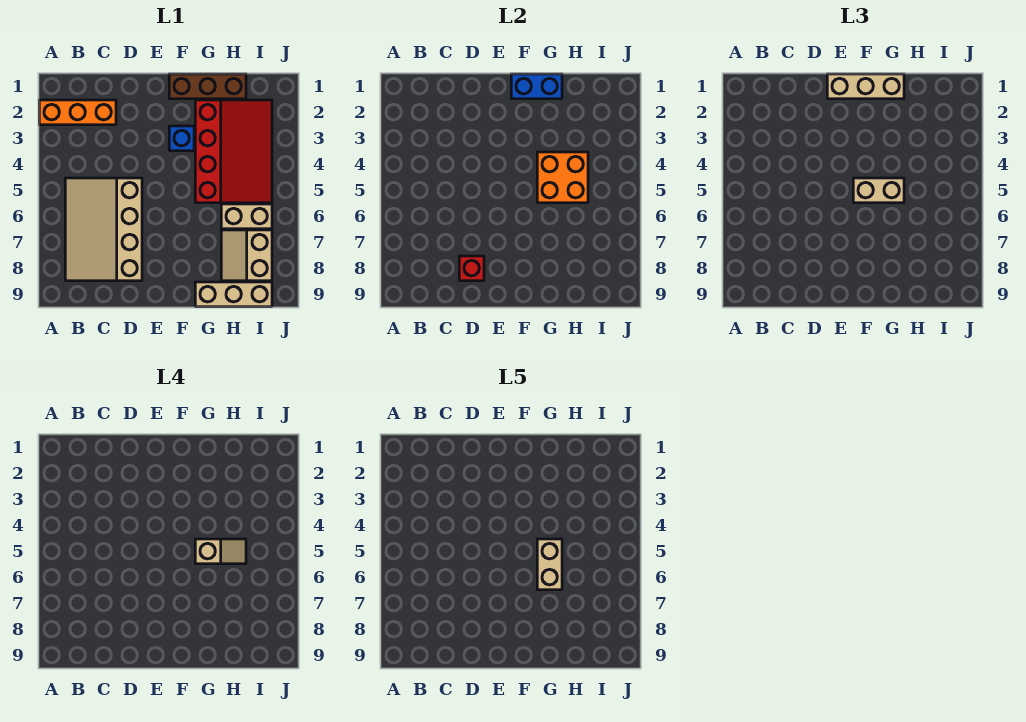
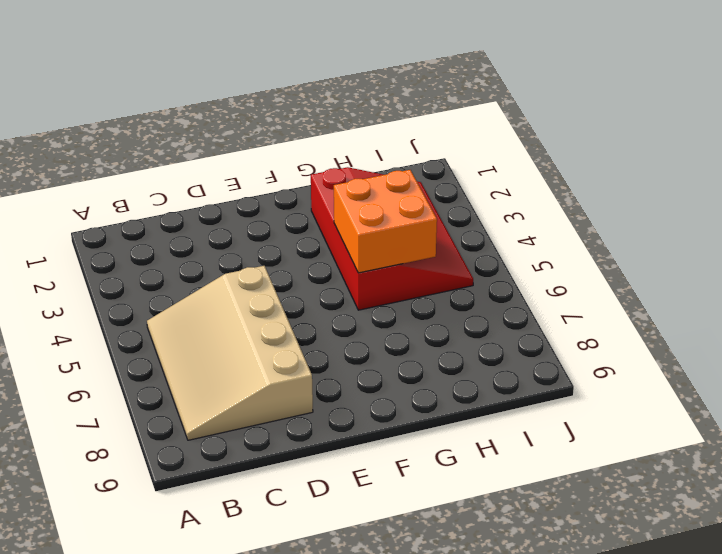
none -> orange 1x3 brick [39,100,116,125]
none -> brown 1x3 brick [169,74,246,99]
none -> blue 1x1 brick [169,126,194,151]

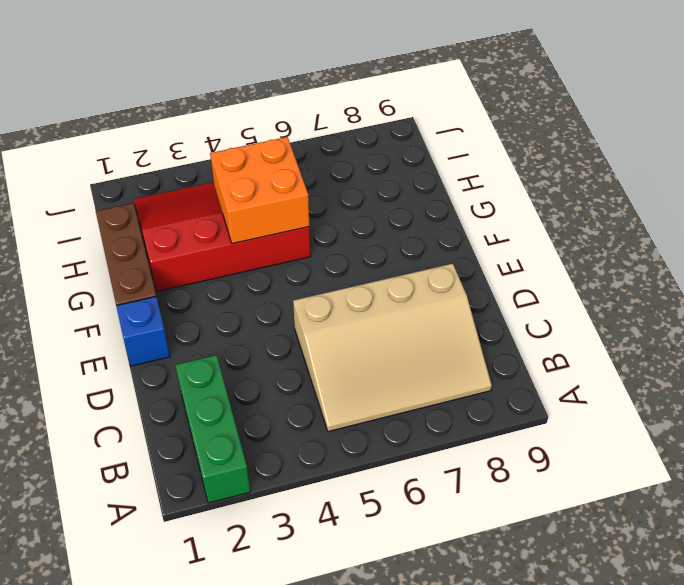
green 1x3 brick [176,355,250,503] -> orange 1x3 brick [39,100,116,125]
blue 1x1 brick [116,297,170,366] -> blue 1x1 brick moved to [169,126,194,151]
none -> tan 1x3 brick [195,282,272,307]
none -> tan 1x2 brick [221,204,272,229]
none -> tan 2x2 slope [221,230,272,281]

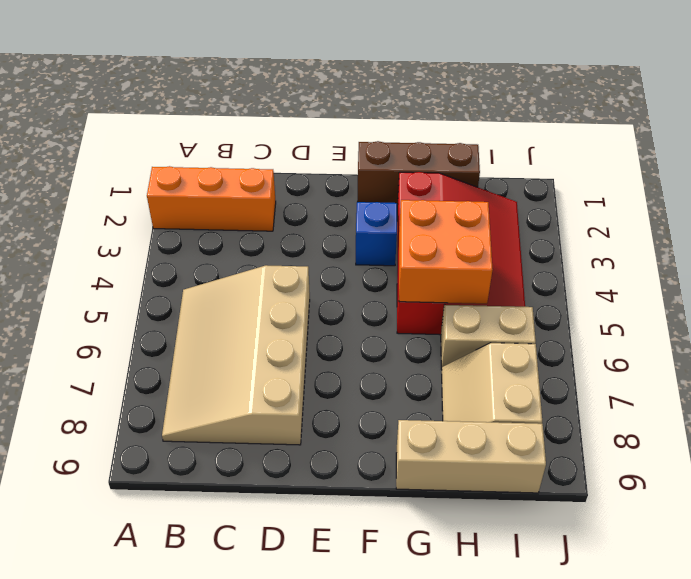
none -> red 1x1 brick [459,256,484,281]
none -> blue 1x2 brick [511,74,562,99]
none -> tan 1x3 brick [827,74,904,99]

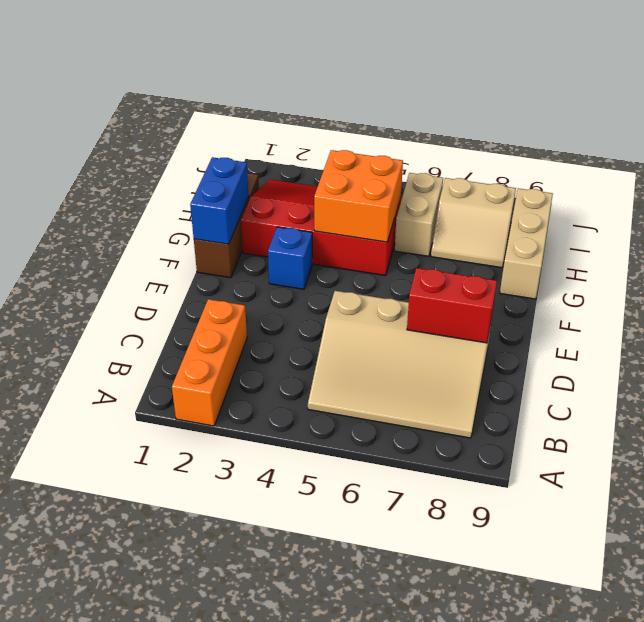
red 1x2 brick [407,268,497,343] -> red 1x1 brick [459,256,484,281]
none -> tan 1x3 brick [827,74,904,99]
none -> tan 1x2 brick [853,178,904,203]
none -> tan 1x2 slope [195,539,246,564]

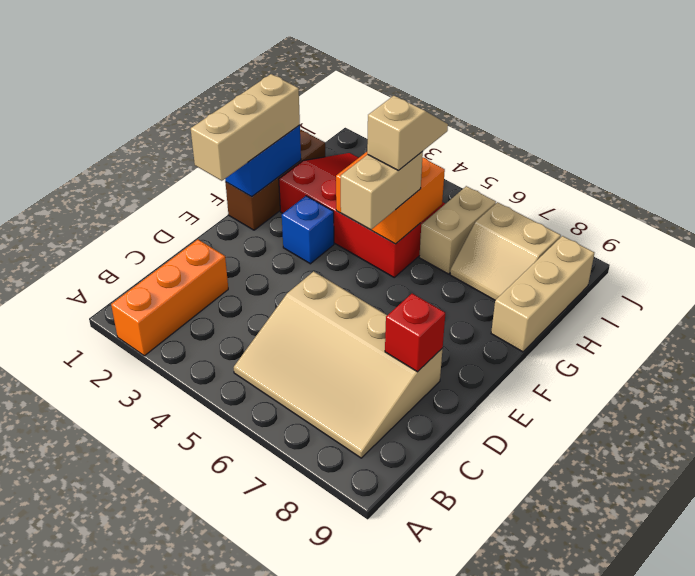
none -> tan 1x2 brick [537,539,562,590]

